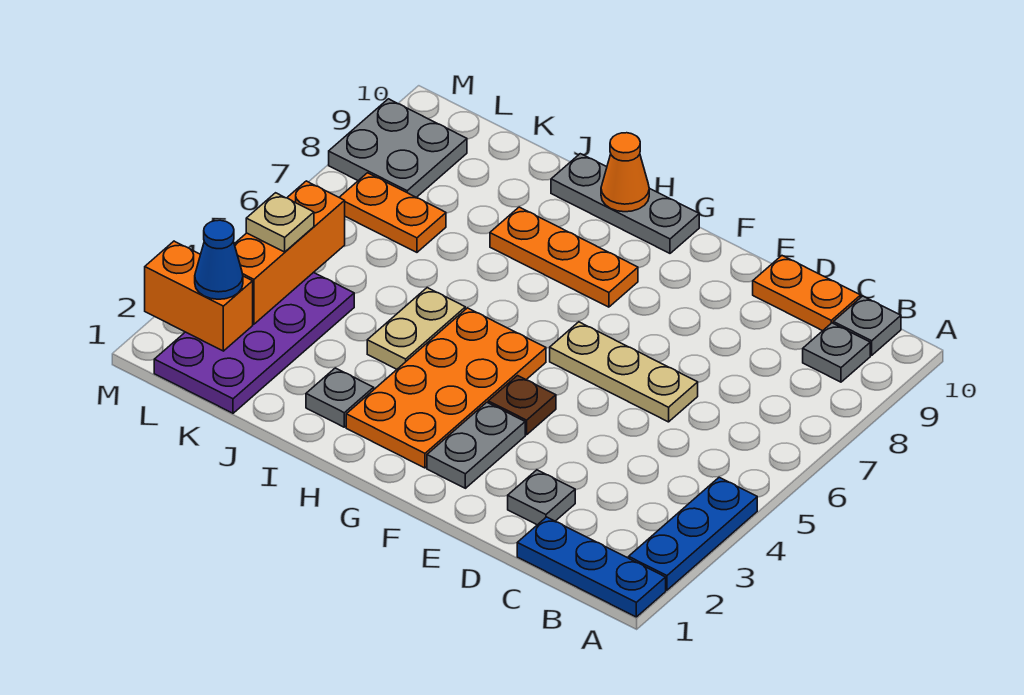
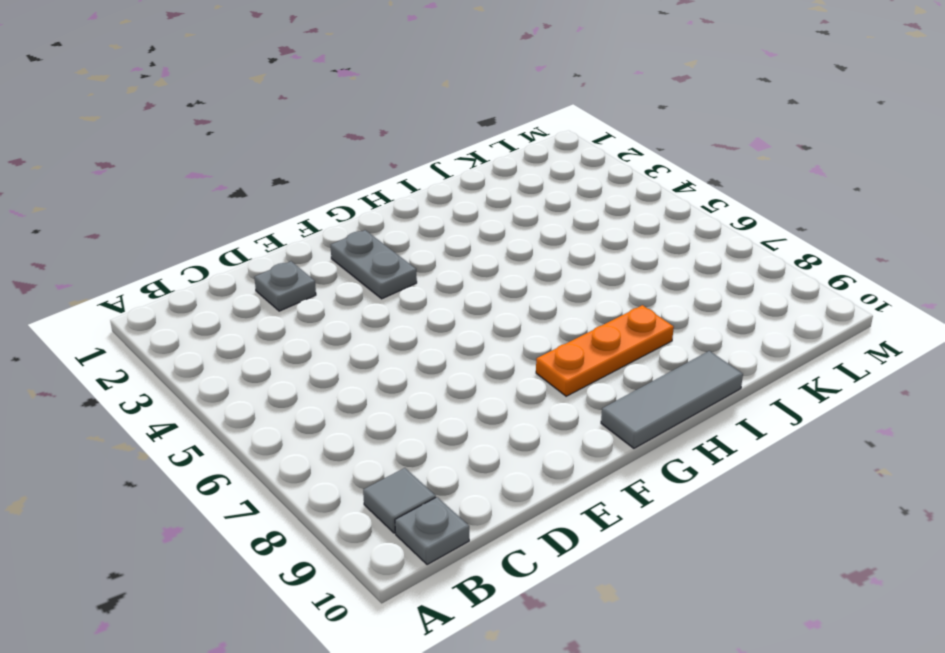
grey 1x1 tile [363,468,436,533] -> grey 1x1 plate [803,323,870,382]
grey 1x3 tile [601,351,743,448] -> grey 1x3 plate [551,154,699,253]
none -> blue 1x3 plate [517,517,666,617]
none -> blue 1x3 plate [629,477,757,590]
none -> orange 1x2 plate [753,256,861,331]

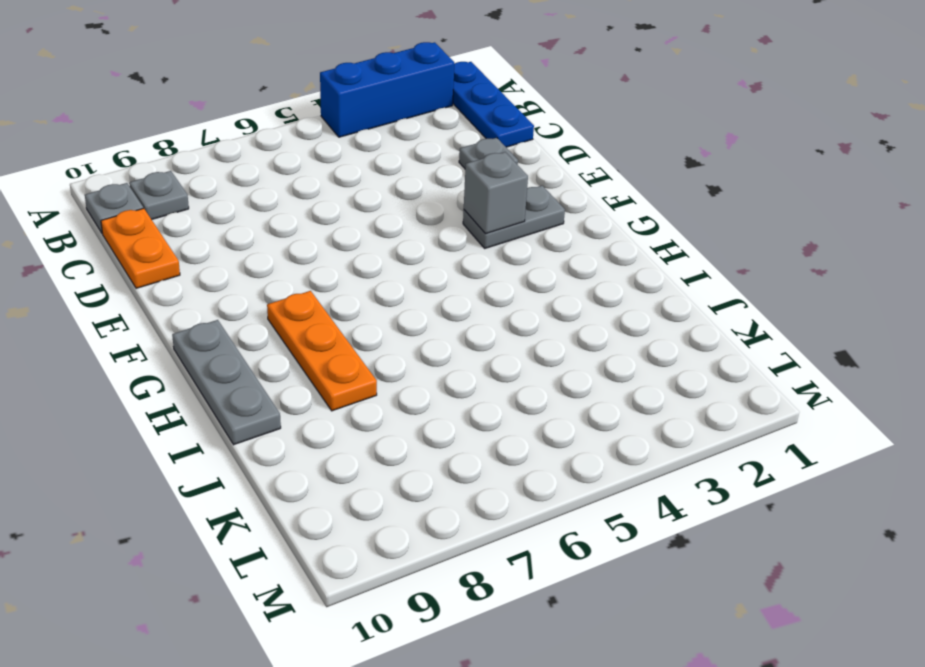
blue 1x3 brick [320,42,454,137] -> blue 1x3 plate [629,477,757,590]
grey 1x1 brick [464,152,528,233] -> none
none -> tan 1x3 plate [550,322,698,422]
none -> brown 1x1 plate [488,376,556,435]
none -> orange 2x4 plate [346,308,546,468]

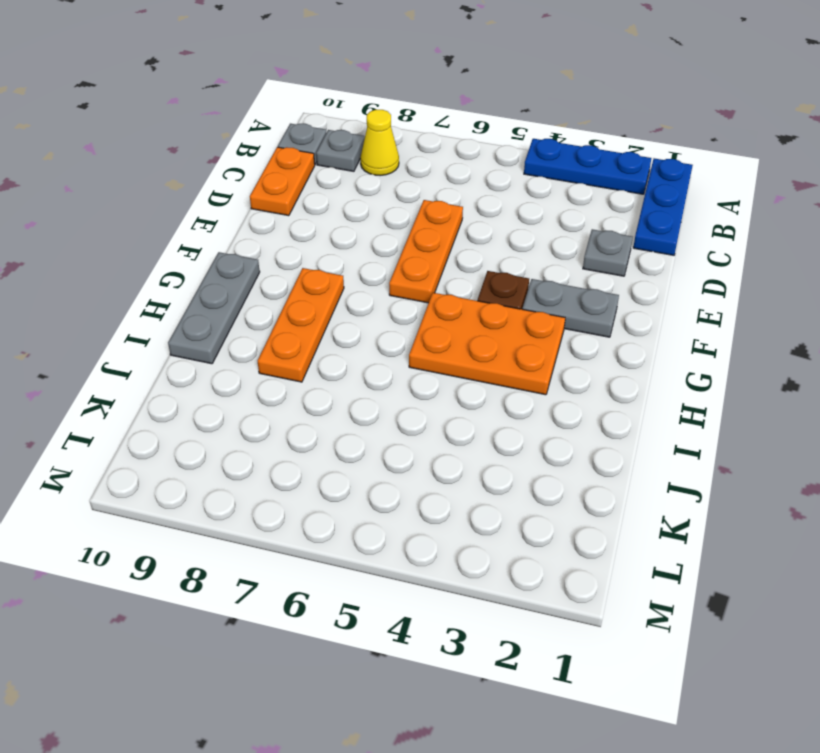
yellow 1x1 cone [360,110,399,176] -> none
orange 1x3 plate [389,200,463,303] -> tan 1x3 plate [550,322,698,422]
orange 2x3 plate [409,293,565,395] -> orange 2x4 plate [346,308,546,468]
none -> grey 1x1 plate [306,368,374,427]
none -> tan 1x2 plate [367,288,465,369]
none -> purple 2x4 plate [154,272,354,413]

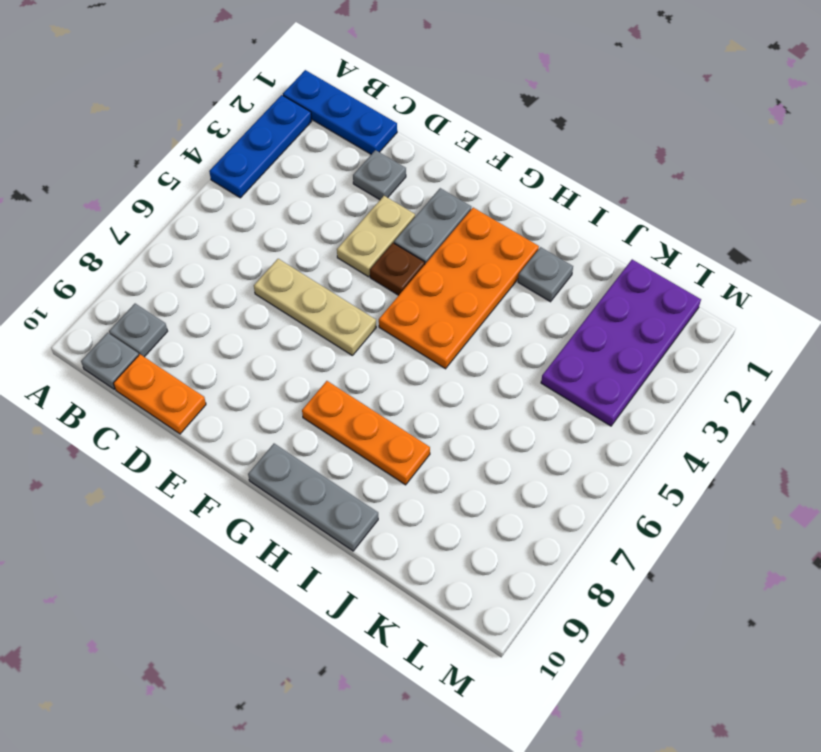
tan 1x2 plate [337,196,415,277] -> tan 1x2 plate moved to [367,288,465,369]
none -> orange 1x2 plate [339,173,446,252]
none -> grey 2x2 plate [329,99,467,197]
none -> orange 1x1 cone [601,133,649,212]

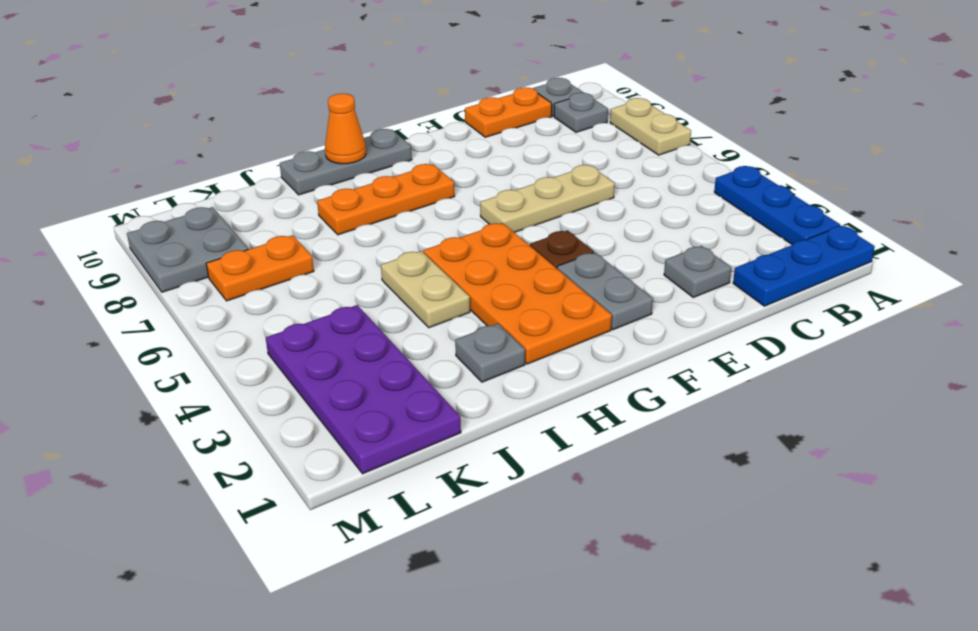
tan 1x2 plate [610,98,691,155] -> none
none -> orange 1x2 brick [145,241,253,351]
none -> orange 1x3 brick [234,181,345,324]
none -> blue 1x1 cone [195,220,243,299]

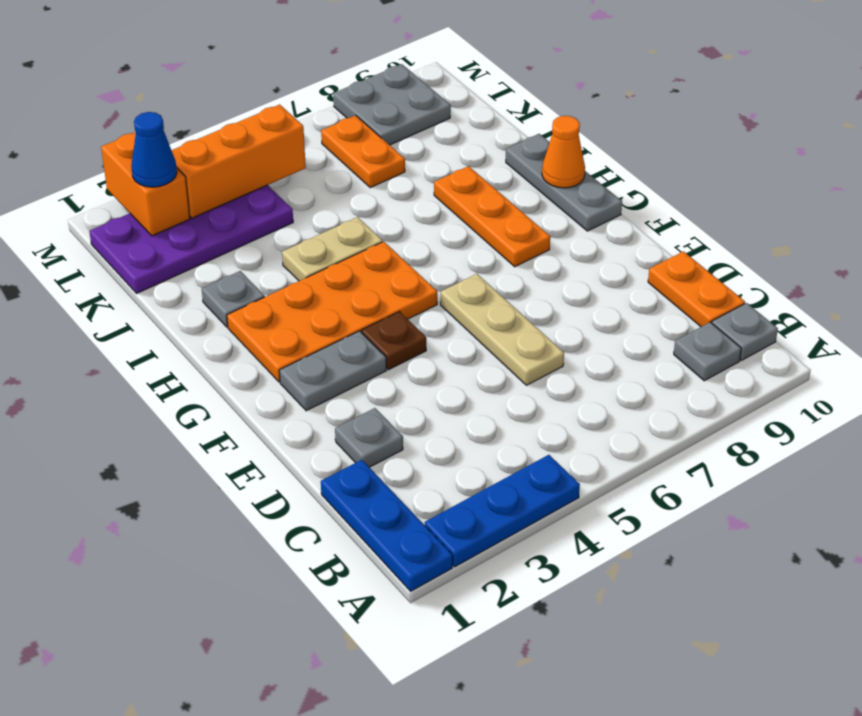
none -> tan 1x1 plate [246,193,314,252]

